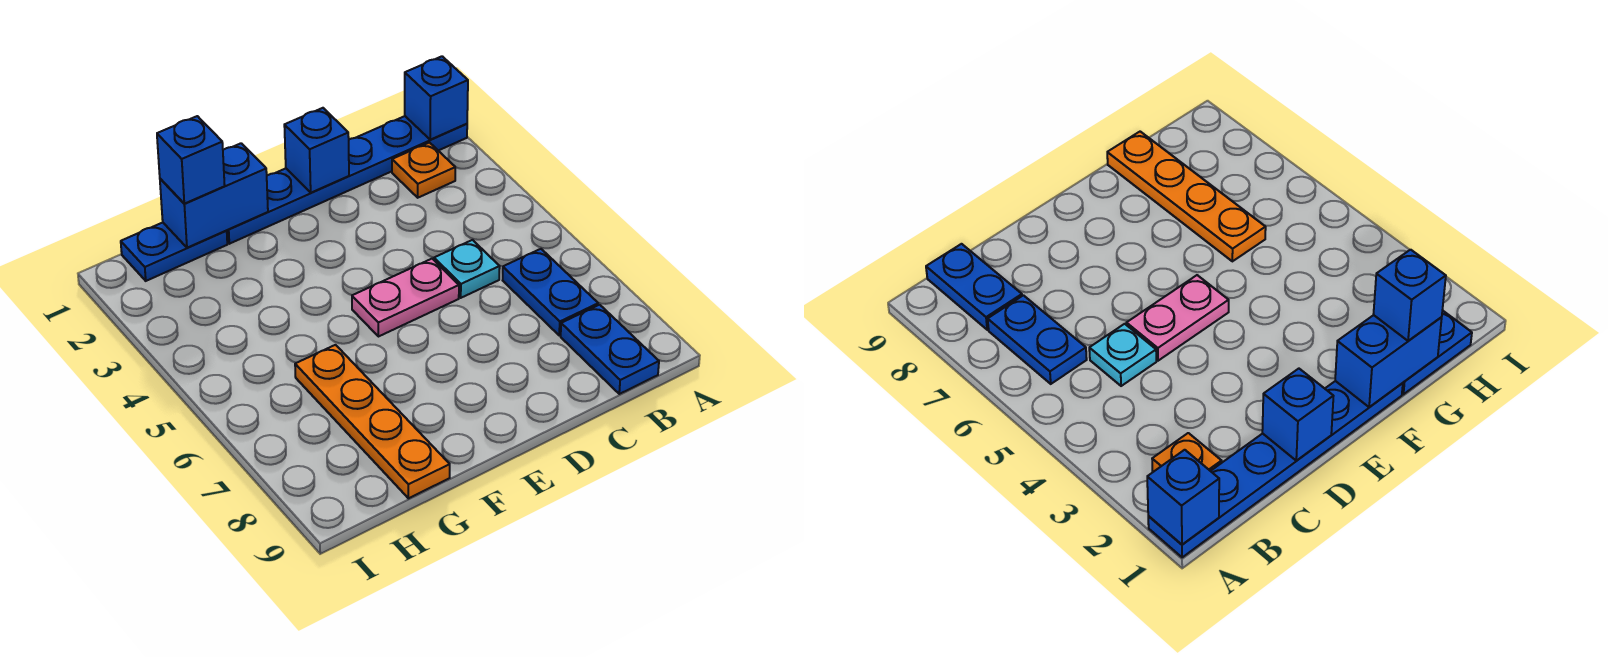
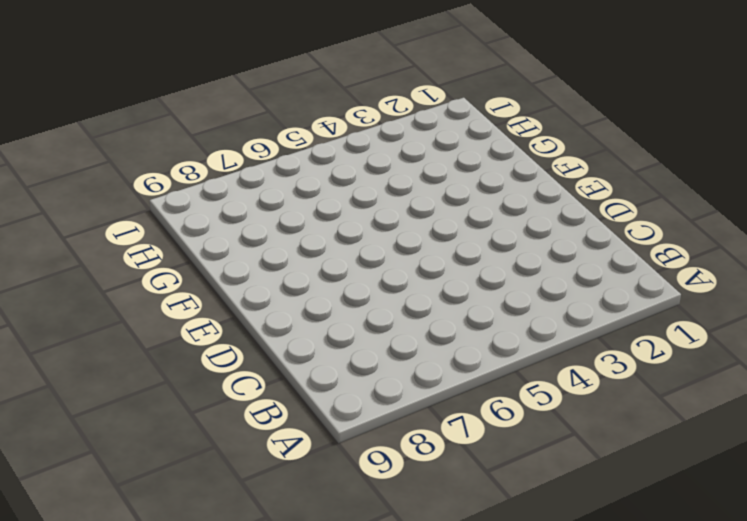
none -> blue 1x6 plate [227,116,467,244]
none -> orange 1x1 plate [392,143,455,198]
none -> blue 1x2 plate [503,249,598,335]

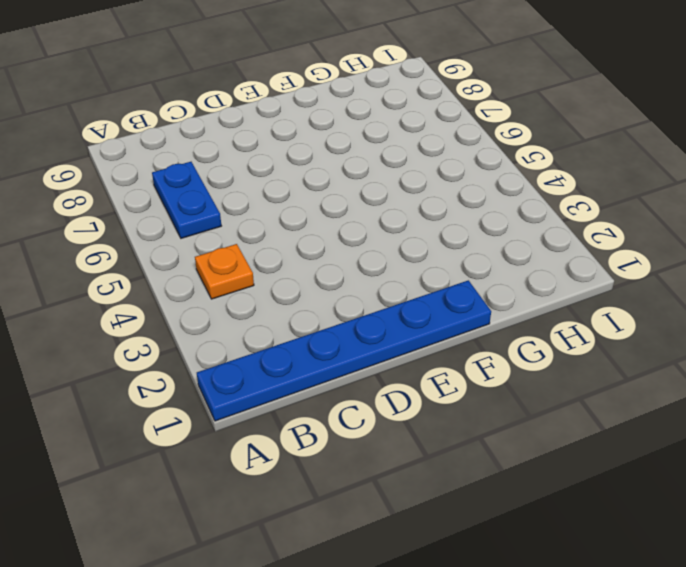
orange 1x1 plate [195,244,254,299] -> orange 1x1 plate moved to [392,143,455,198]
none -> blue 1x2 plate [561,305,659,394]
none -> cyan 1x1 plate [434,240,500,298]
none -> pink 1x2 plate [352,259,459,337]

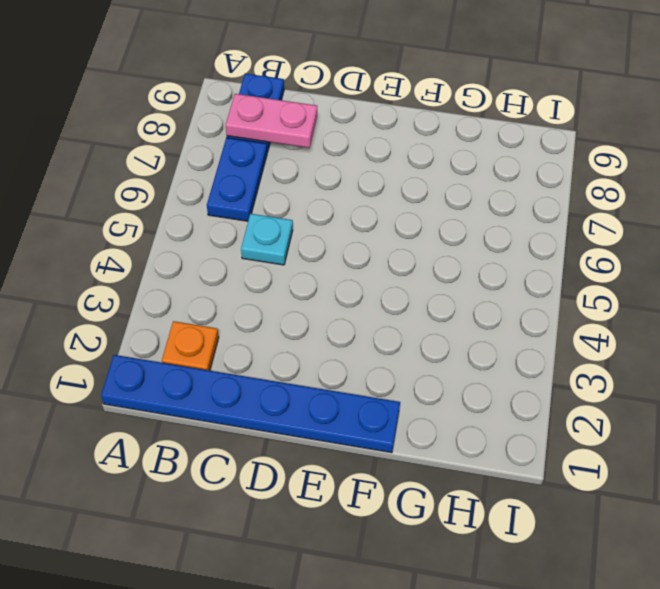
pink 1x2 plate [226,94,317,148] -> pink 1x2 plate moved to [352,259,459,337]
none -> blue 1x2 plate [121,223,227,281]
none -> orange 1x4 plate [295,345,450,498]
none -> blue 1x1 brick [405,56,468,140]

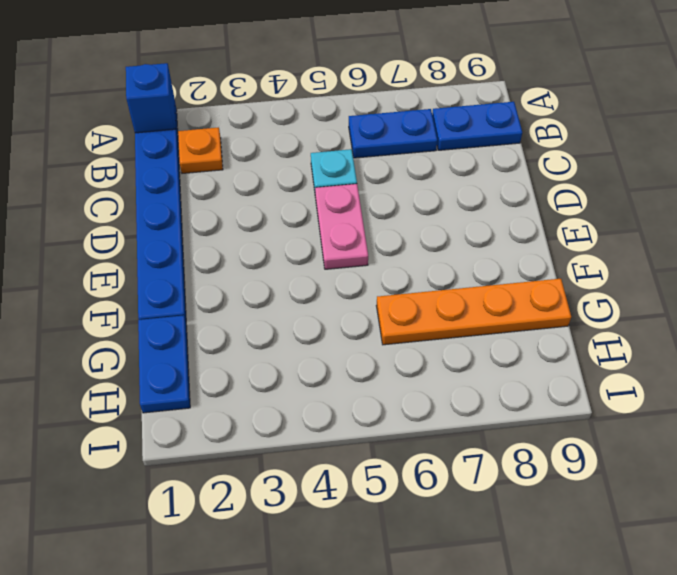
none -> blue 1x1 brick [284,108,349,193]
none -> blue 1x2 brick [160,143,268,248]
none -> blue 1x1 brick [157,116,225,204]

